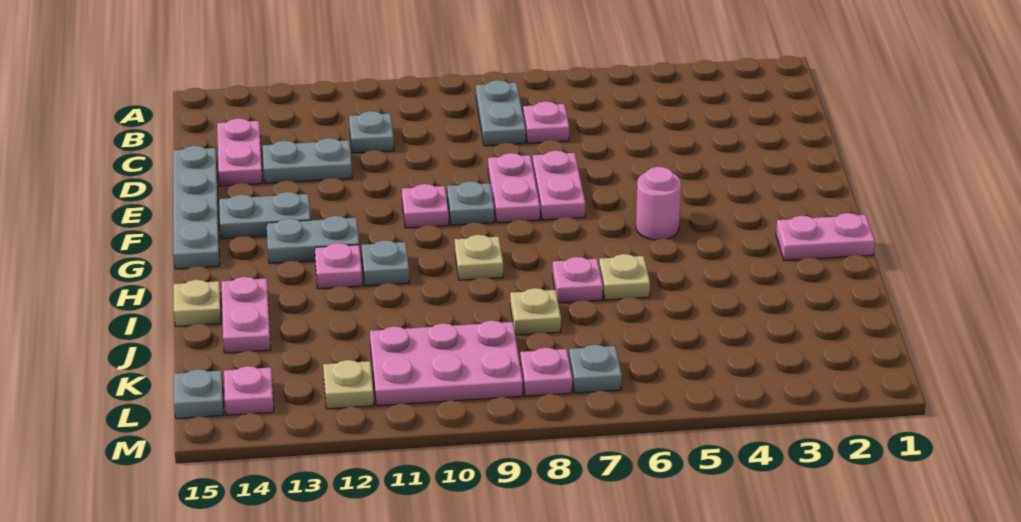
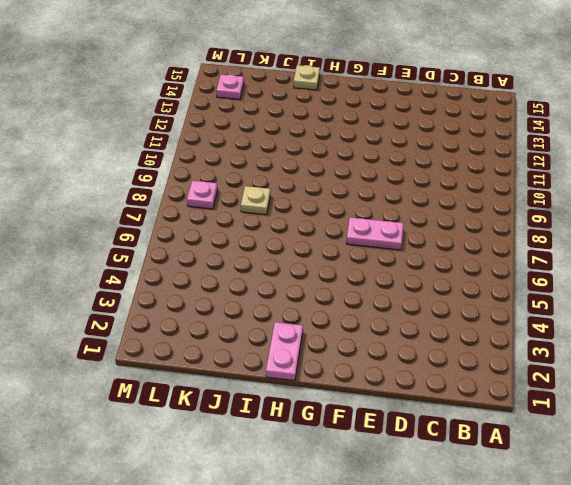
none -> grey 1x2 plate [476,80,526,146]
none -> pink 1x1 plate [523,101,569,143]
none -> grey 1x1 plate [349,111,394,153]

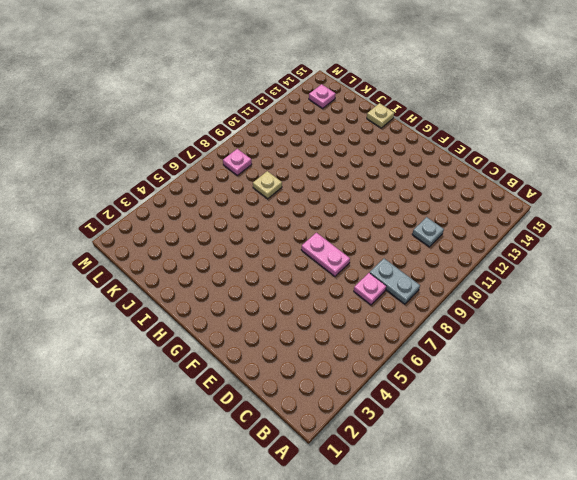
none -> pink 1x2 plate [217,118,262,186]
none -> grey 1x2 plate [263,138,352,183]
none -> grey 1x4 plate [173,146,220,269]

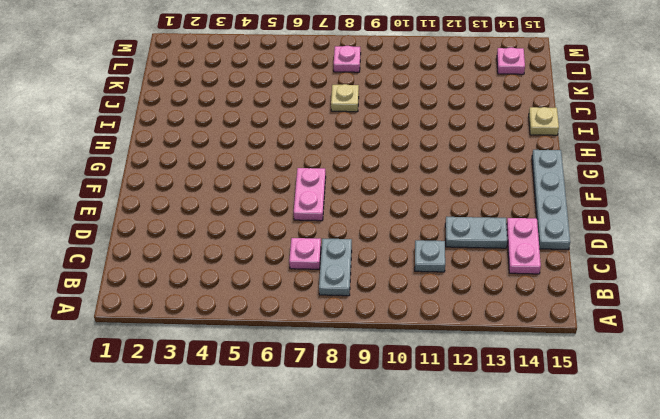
none -> pink 1x2 plate [488,153,540,223]
none -> grey 1x1 plate [447,181,494,225]
none -> pink 1x1 plate [402,184,449,228]

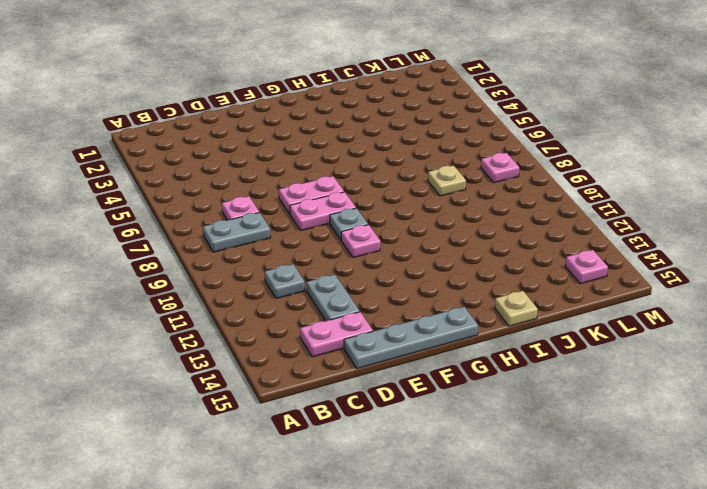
none -> grey 1x2 plate [219,192,310,239]
none -> pink 1x1 round brick [636,167,681,240]
none -> grey 1x2 plate [266,216,359,263]

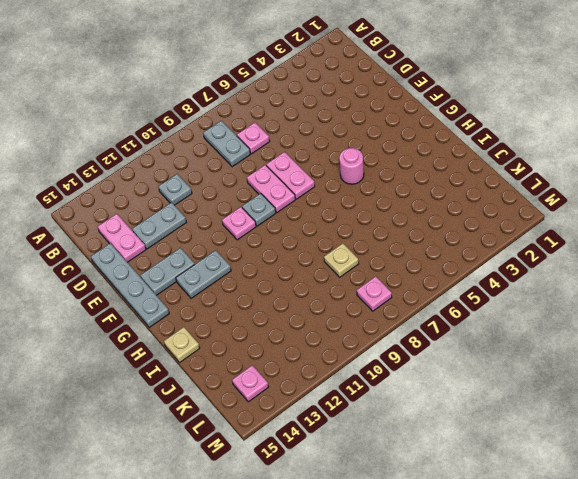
none -> pink 1x2 plate [776,213,875,261]
none -> tan 1x1 plate [455,235,503,280]
none -> grey 1x1 plate [362,240,409,286]

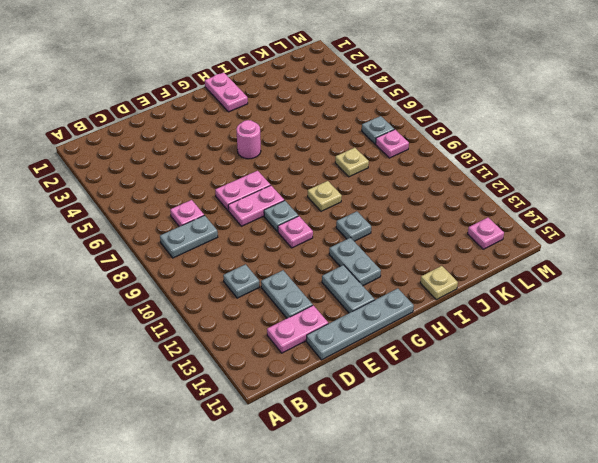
none -> pink 1x1 plate [315,243,362,289]
none -> tan 1x1 plate [599,254,650,300]
none -> pink 1x1 plate [553,257,603,303]

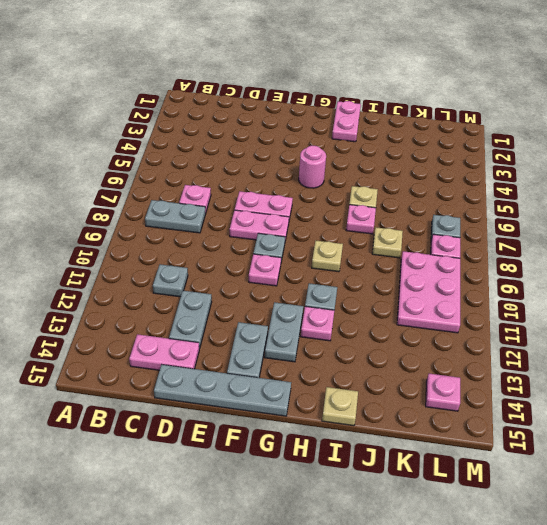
none -> pink 1x2 plate [222,277,271,353]
none -> tan 1x1 plate [323,360,374,409]
none -> grey 1x1 plate [174,369,224,419]

